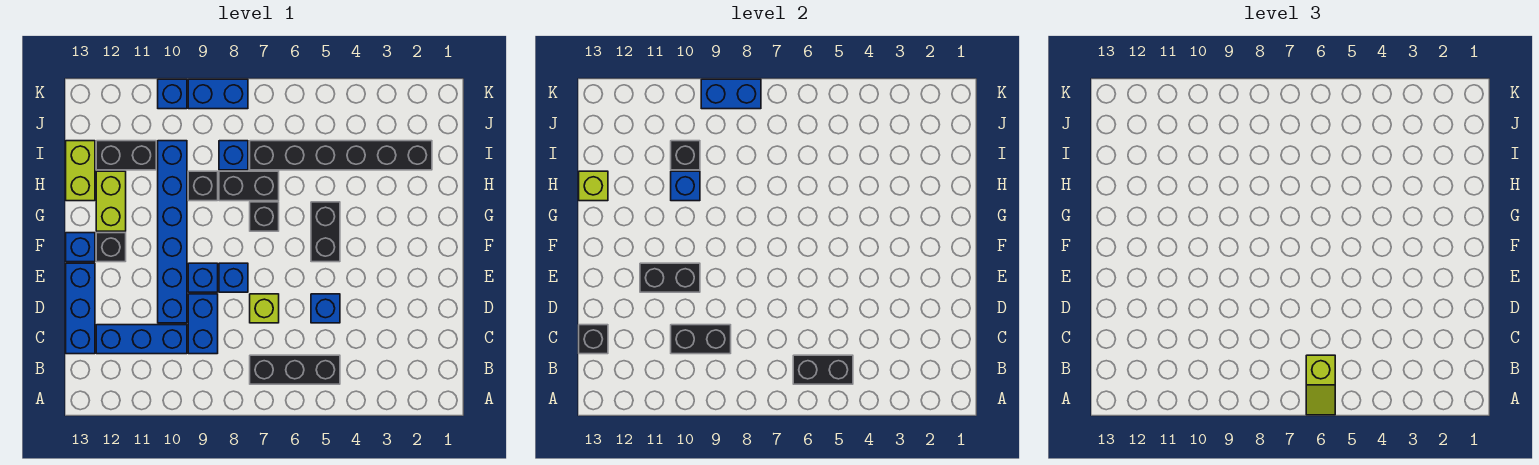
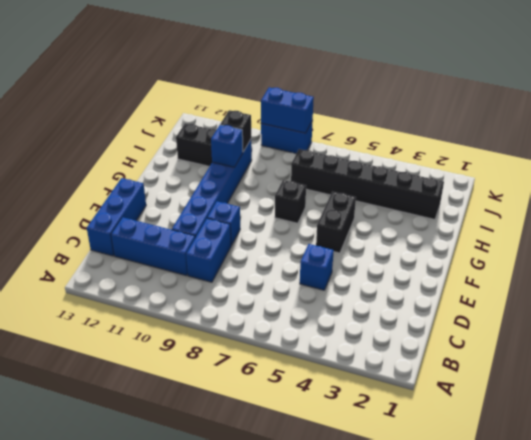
none -> black 1x3 brick [250,355,340,384]
none -> lime 1x1 brick [250,294,279,323]
none -> blue 1x1 brick [219,263,248,292]
none -> black 1x1 brick [96,233,126,262]

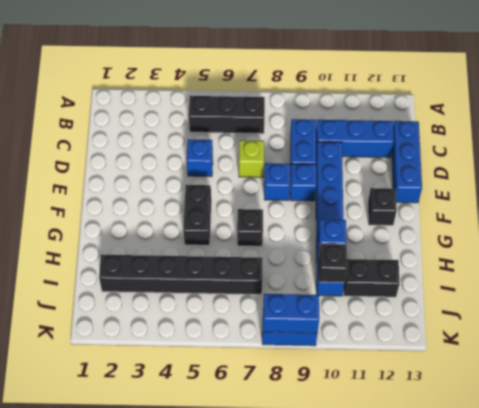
none -> blue 1x1 brick [66,233,95,262]
none -> lime 1x2 brick [96,171,126,231]
none -> black 1x2 brick [219,171,279,201]
none -> black 1x1 brick [188,171,218,201]

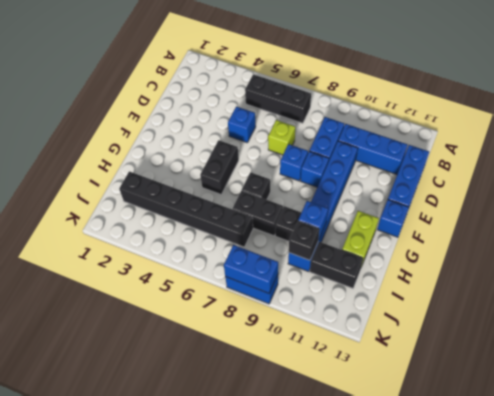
none -> black 1x1 brick [96,233,126,262]
none -> lime 1x2 brick [66,141,95,201]
none -> blue 1x1 brick [219,141,248,170]
none -> blue 1x1 brick [158,79,187,109]

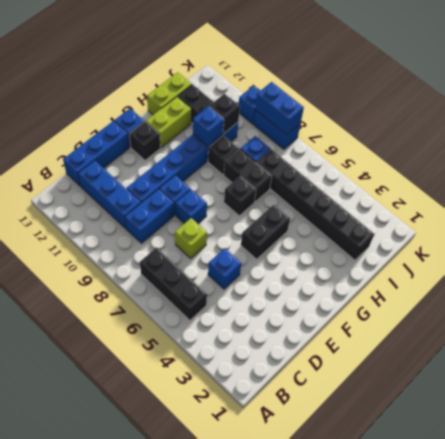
none -> black 1x2 brick [793,355,853,384]
none -> black 1x2 brick [671,325,731,354]
none -> black 1x1 brick [579,325,608,354]
none -> black 1x2 brick [640,263,700,292]

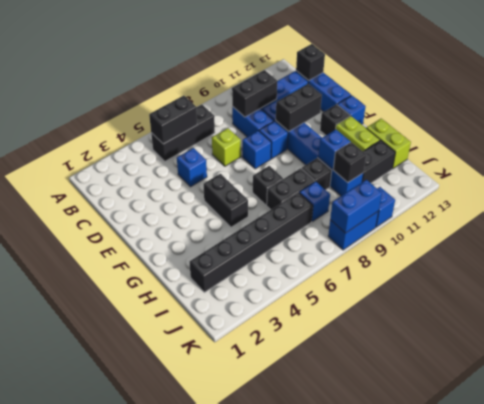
none -> lime 1x1 brick [579,171,608,201]
none -> lime 1x2 slope [1306,355,1335,415]

